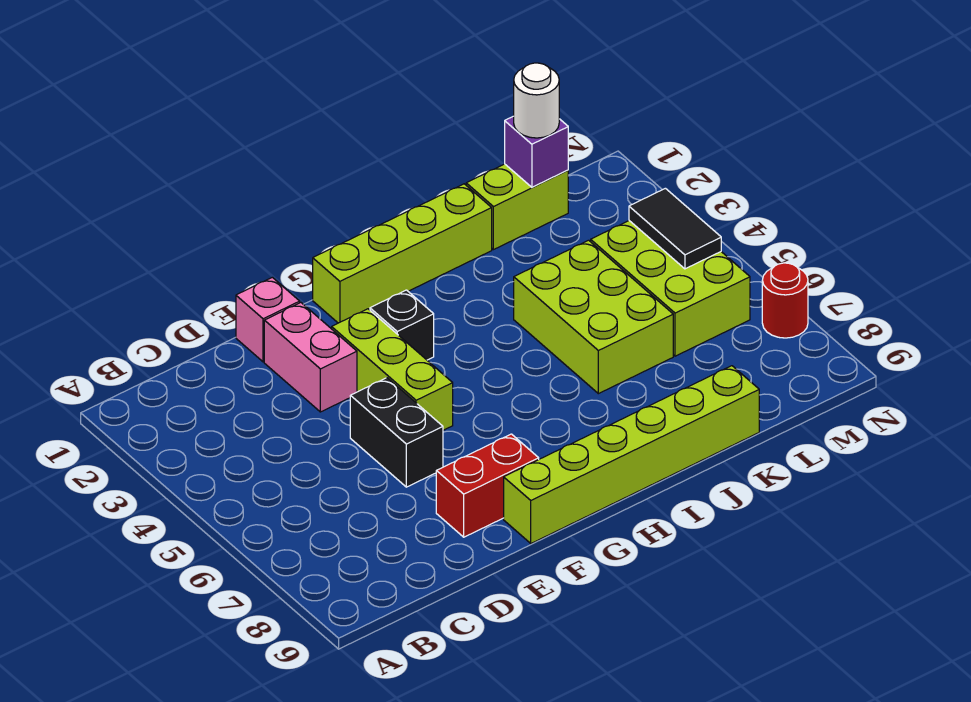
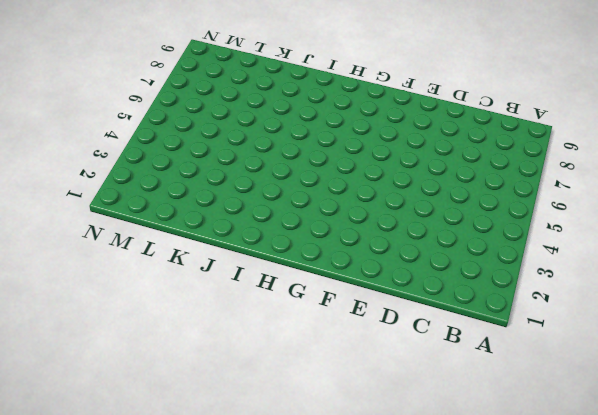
none -> pink 1x1 brick [236,277,300,362]
none -> pink 1x2 brick [264,303,357,412]
none -> black 1x2 brick [350,378,443,487]

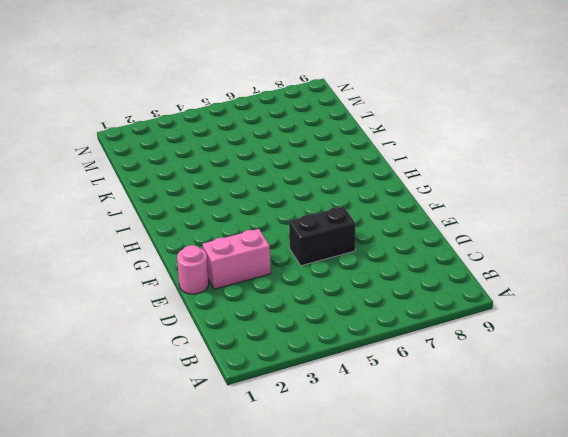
pink 1x1 round brick [177,245,209,294] -> pink 1x1 brick [236,277,300,362]
none -> red 1x2 brick [436,434,539,537]
none -> lime 1x3 brick [332,309,453,430]
none -> lime 1x6 brick [504,366,759,543]

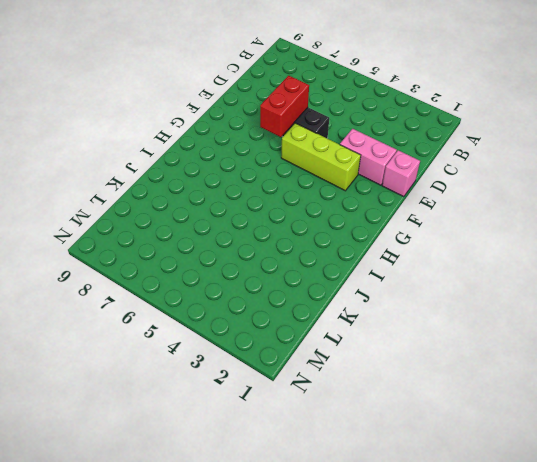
red 1x2 brick [260,76,309,137] -> red 1x2 brick moved to [436,434,539,537]
none -> lime 1x6 brick [504,366,759,543]
none -> lime 1x4 brick [313,184,492,323]
none -> black 1x1 brick [370,290,434,360]

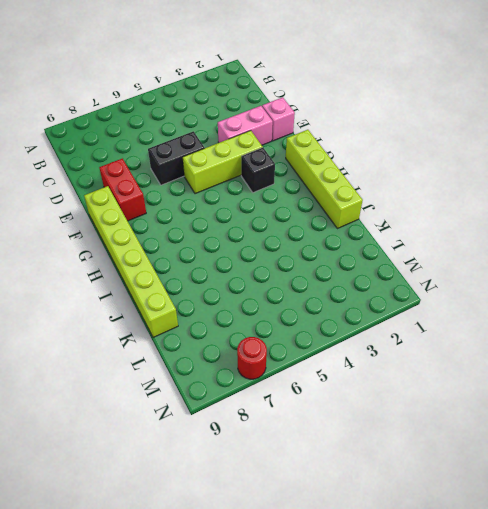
none -> lime 2x3 brick [514,240,673,394]
none -> lime 1x2 brick [466,164,568,250]
none -> lime 2x3 brick [591,221,750,356]

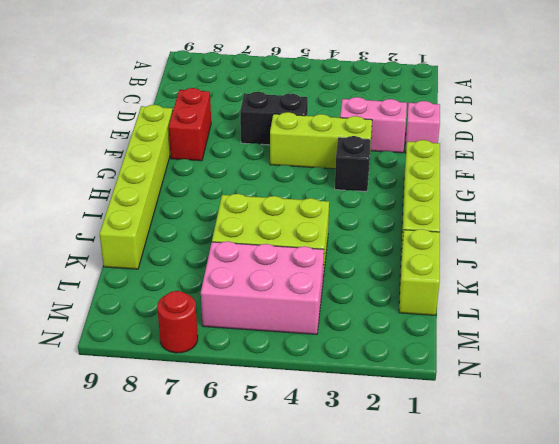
pink 2x3 brick [201,241,324,334] -> lime 2x3 brick [591,221,750,356]
none -> purple 1x1 brick [505,116,568,187]
none -> black 1x2 tile [629,188,721,269]
none -> white 1x1 round brick [514,63,559,138]

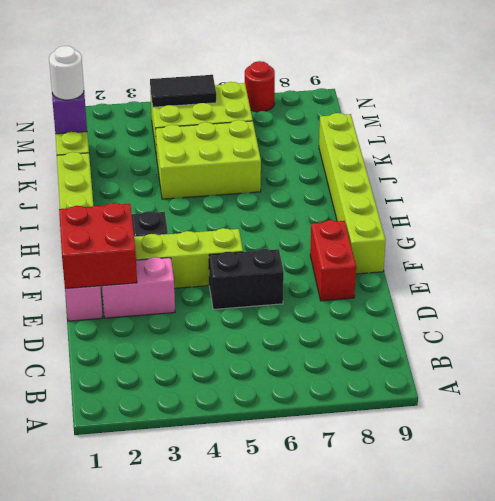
red 2x2 brick [59,203,137,289] -> none

